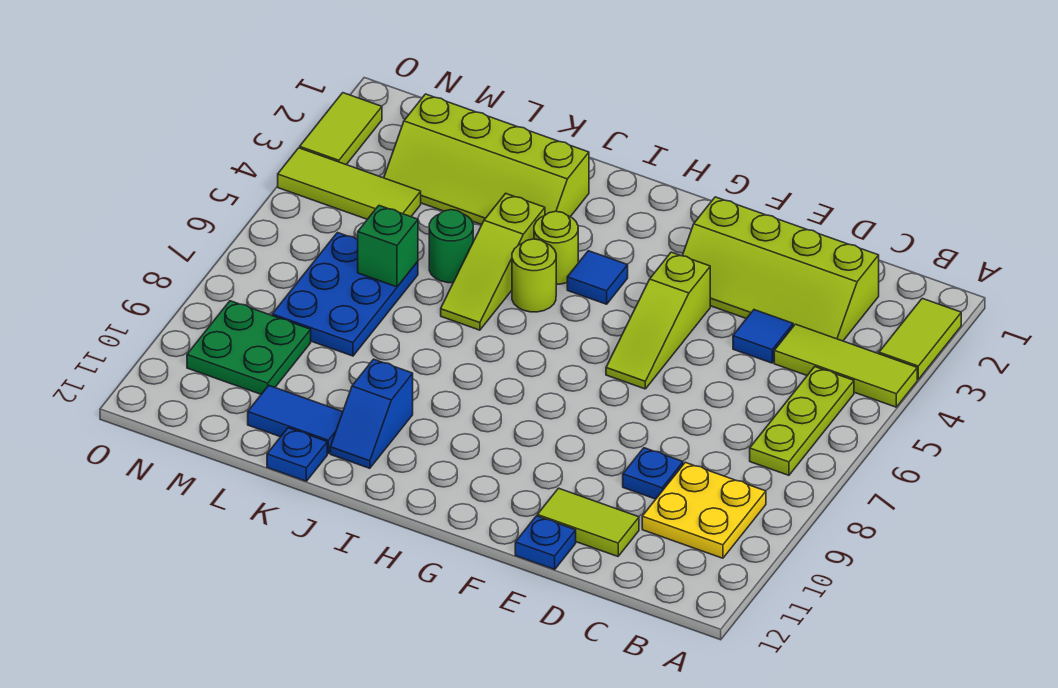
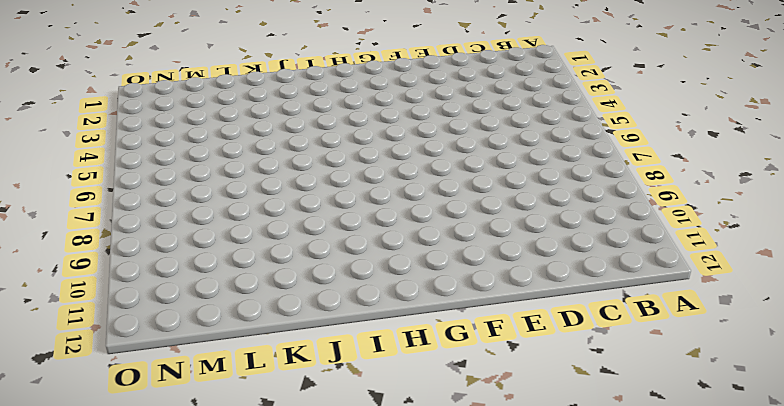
none -> lime 1x2 tile [879,298,961,379]
none -> lime 1x3 tile [774,324,917,407]
none -> lime 1x3 plate [750,367,854,475]

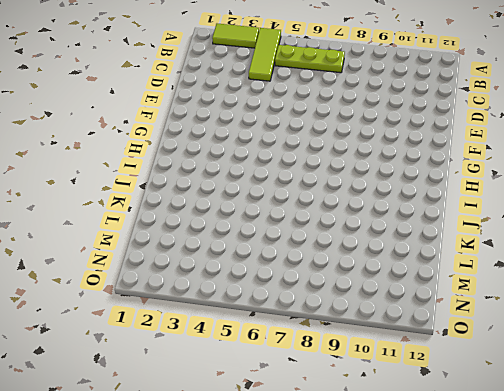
none -> yellow 2x2 plate [642,462,766,558]
none -> lime 2x4 slope [682,197,879,341]
none -> blue 1x1 tile [733,310,793,363]

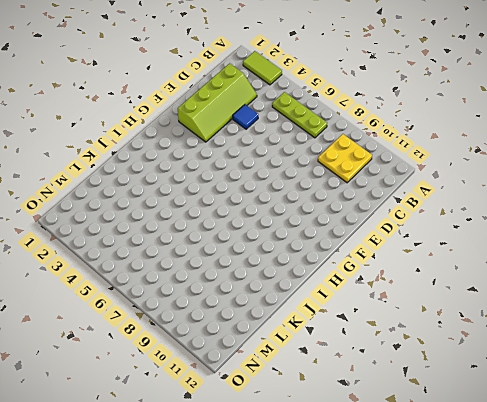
none -> lime 1x3 tile [774,324,917,407]
none -> blue 1x1 plate [623,448,683,499]
none -> lime 1x2 tile [537,488,639,556]

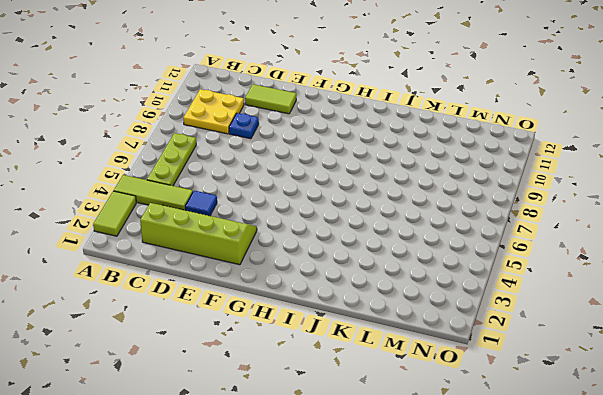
none -> blue 1x1 plate [515,516,576,569]
none -> lime 1x3 slope [606,252,710,389]
none -> blue 1x1 tile [567,251,628,304]

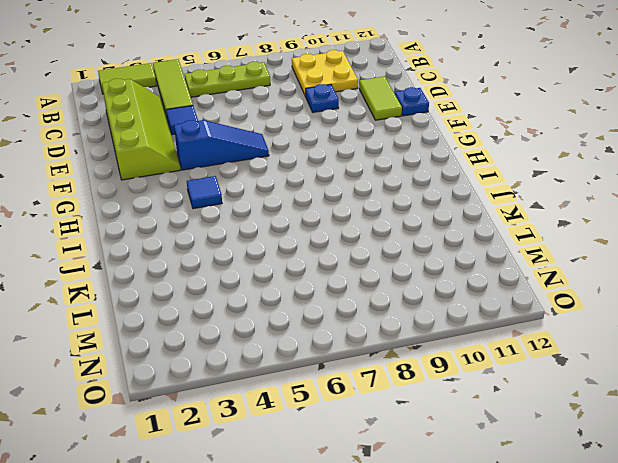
blue 1x3 slope [174,120,269,170] -> lime 1x3 slope [606,252,710,389]
none -> lime 1x1 round brick [534,211,578,284]
none -> lime 1x1 round brick [512,239,556,312]
none -> lime 2x4 slope [384,94,589,225]

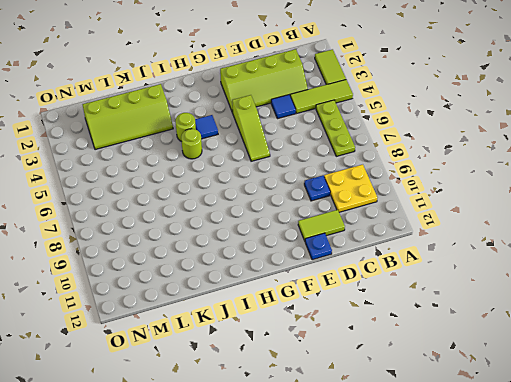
none -> lime 1x3 slope [441,193,545,330]
none -> blue 1x2 slope [330,359,413,468]
none -> green 1x1 round brick [429,210,473,283]

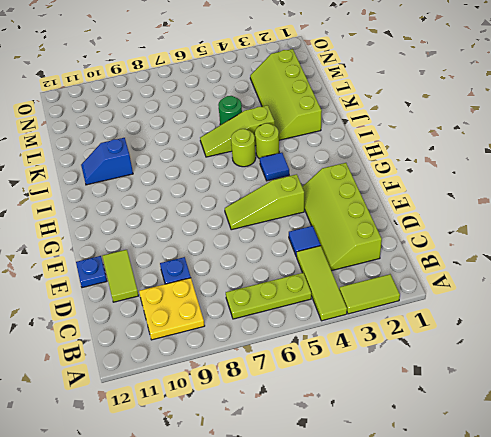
none -> blue 1x2 tile [248,386,343,454]
none -> blue 1x1 plate [267,428,327,481]
none -> blue 2x3 plate [272,233,418,356]

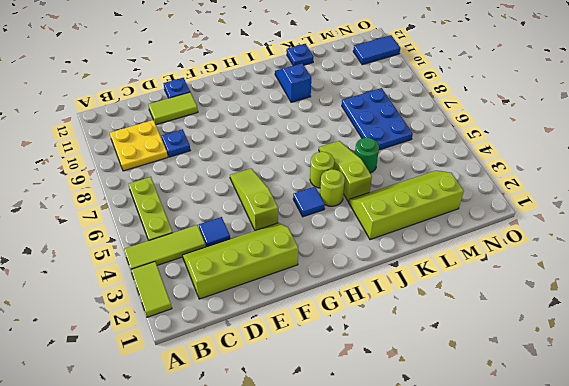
blue 1x2 tile [353,35,400,65] -> blue 1x2 tile moved to [248,386,343,454]
none -> lime 1x3 tile [278,148,421,219]
none -> green 2x2 plate [187,301,311,394]
none -> lime 1x2 tile [300,93,382,165]

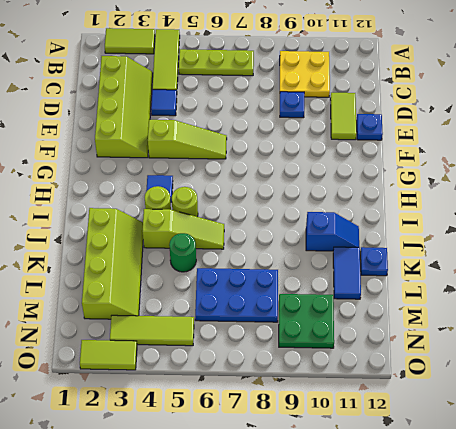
lime 1x3 tile [110,315,194,346] -> lime 1x3 tile turned to [278,148,421,219]
none -> green 1x1 brick [358,206,418,287]

